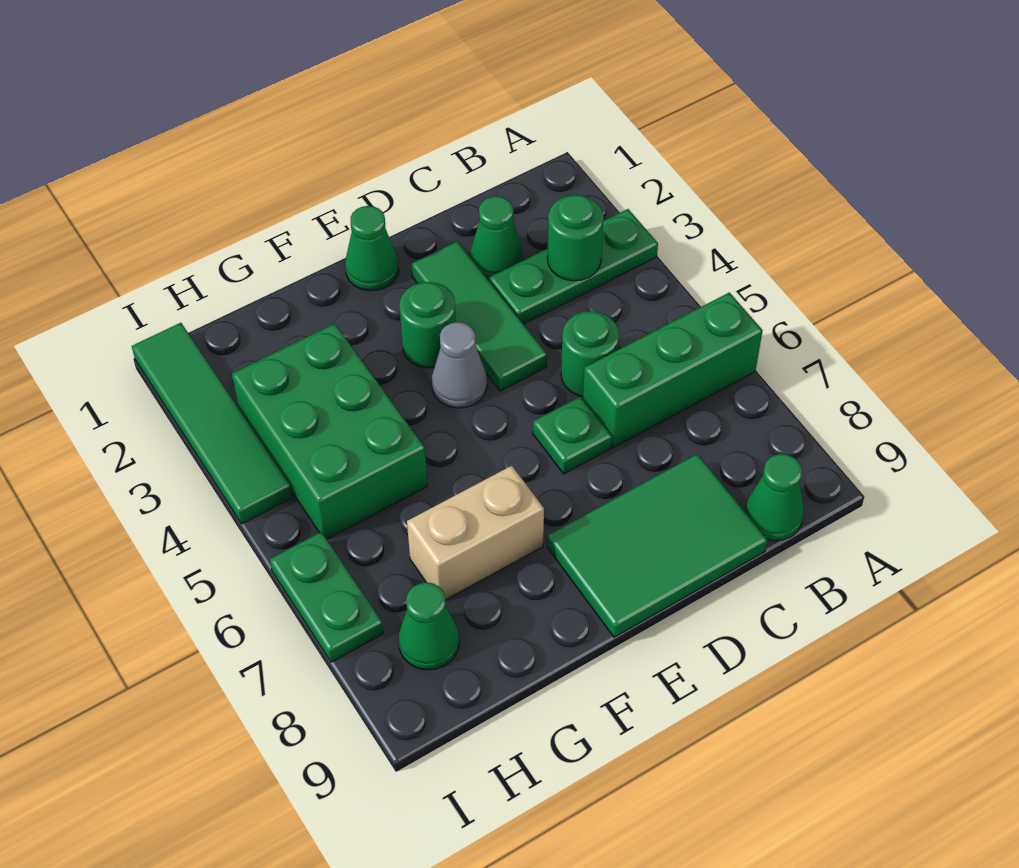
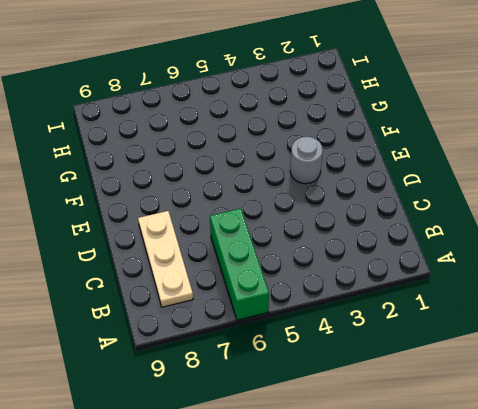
tan 1x3 plate [138,211,193,307] -> green 2x3 tile [547,454,767,637]
grey 1x1 round brick [290,137,323,184] -> green 1x1 round brick [399,282,456,368]
none -> green 1x3 plate [489,209,658,324]
none -> green 1x1 cone [745,454,804,541]
none -> green 1x1 cone [470,196,523,280]

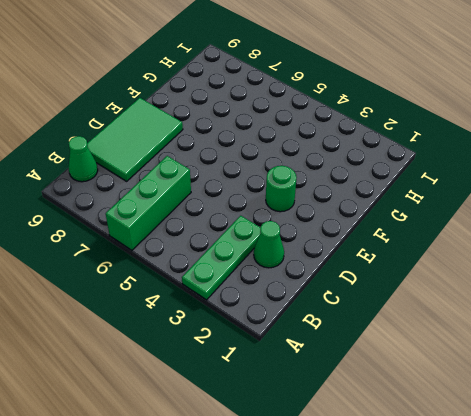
none -> green 1x1 round brick [561,311,619,397]
none -> green 1x3 tile [412,241,547,391]
none -> green 1x1 plate [533,396,612,474]

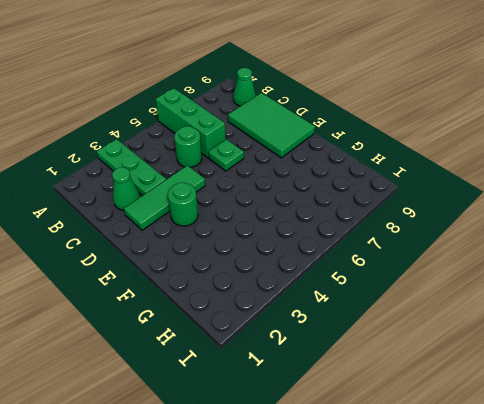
none -> green 1x1 cone [345,206,399,291]
none -> grey 1x1 cone [432,322,487,408]
none -> tan 1x2 brick [407,466,544,600]

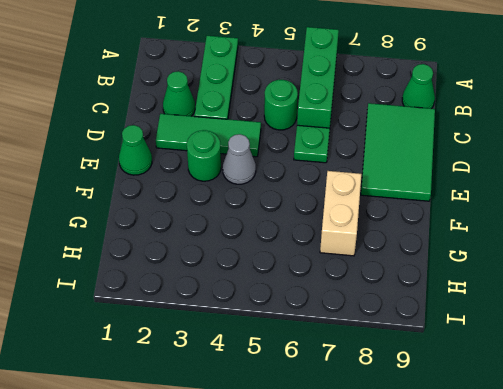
none -> green 2x3 brick [232,324,427,539]
none -> green 1x1 cone [398,582,459,670]
none -> green 1x4 tile [132,323,293,524]

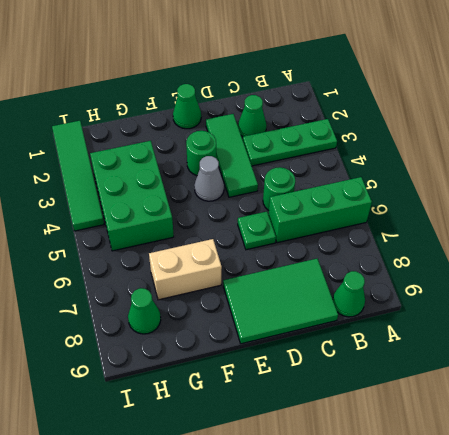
none -> green 1x2 plate [270,532,384,662]
none -> green 1x1 round brick [547,195,604,281]

